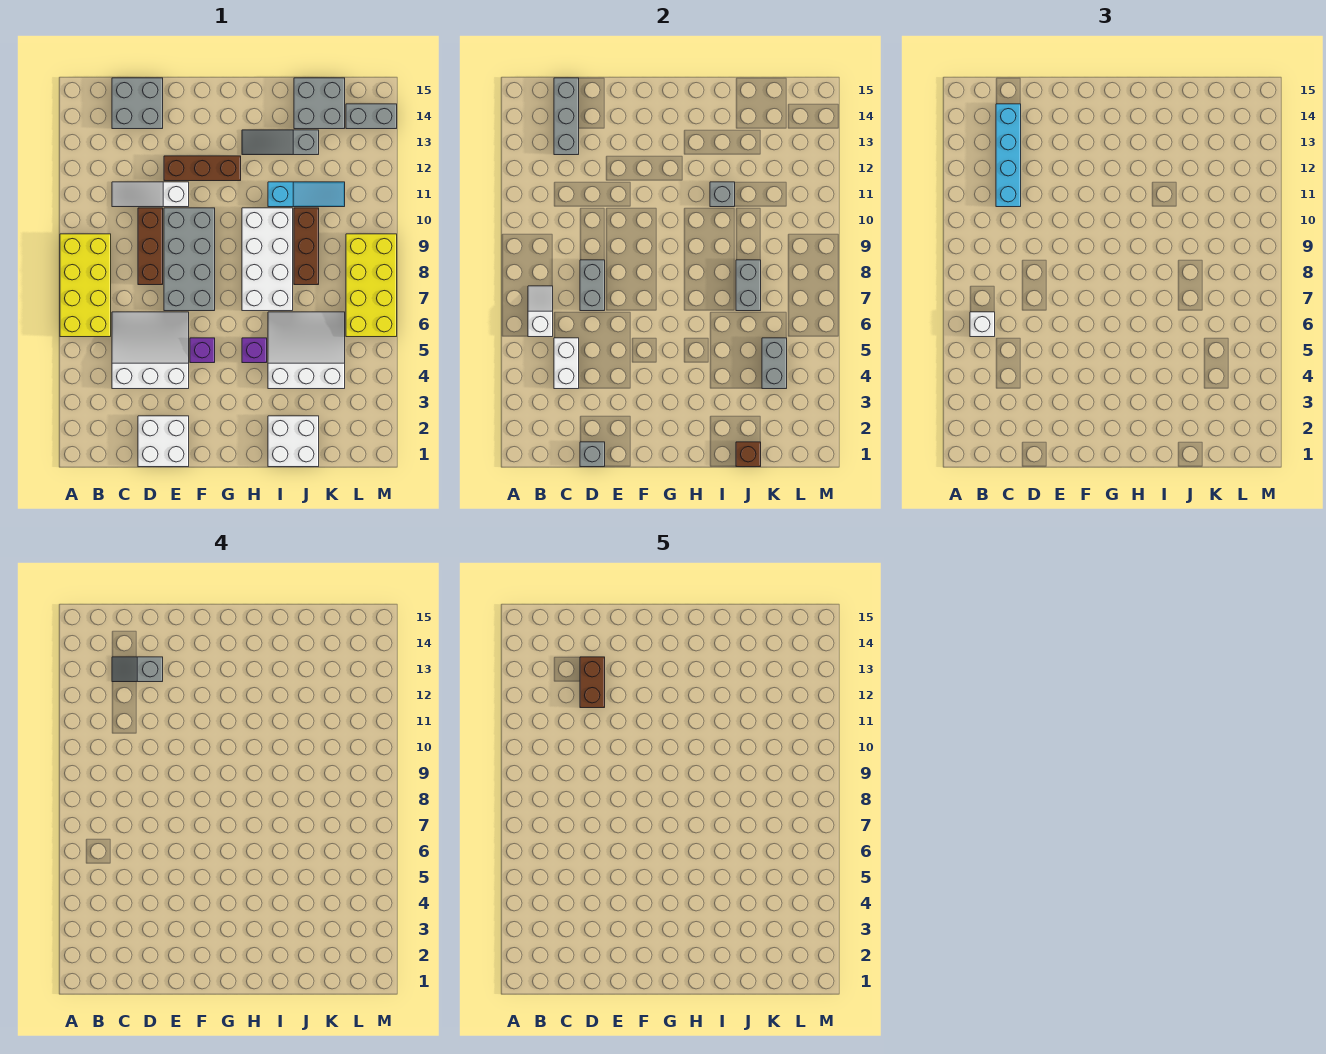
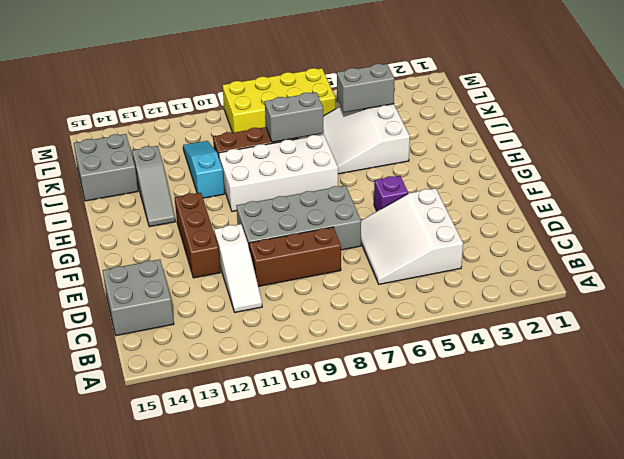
none -> yellow 2x4 brick [60,234,111,337]
none -> white 2x2 brick [138,416,189,467]
none -> purple 1x1 brick [242,338,267,363]
none -> white 2x2 brick [268,416,319,467]

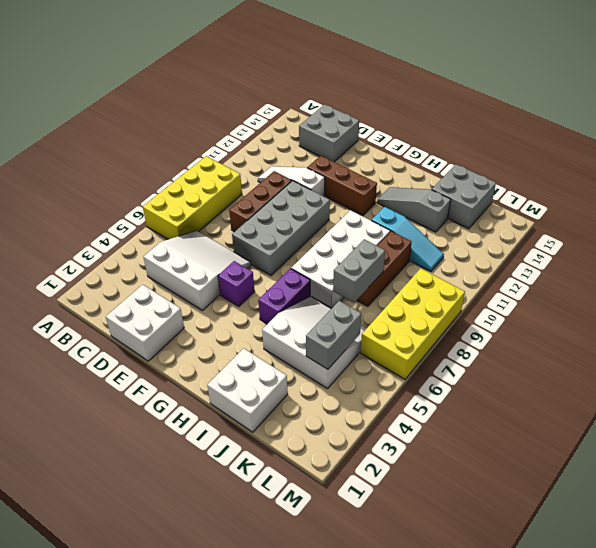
purple 1x2 brick [258,269,310,324] -> purple 1x1 brick [242,338,267,363]
none -> grey 1x2 brick [346,104,397,129]
none -> white 1x2 slope [528,286,553,337]
none -> white 1x2 brick [554,338,579,389]
none -> grey 1x3 brick [554,78,579,155]

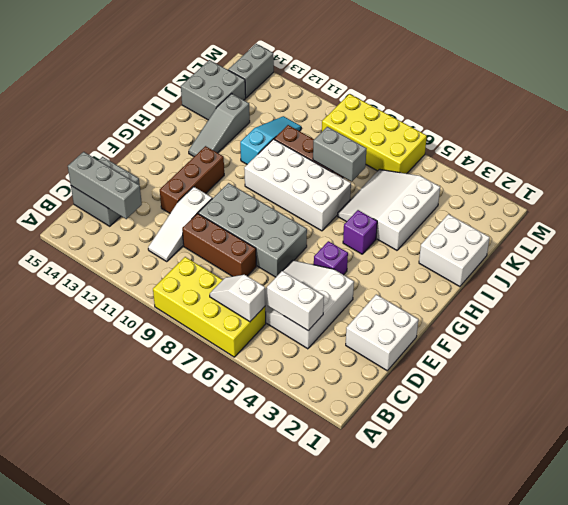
none -> grey 1x1 brick [580,442,605,467]
none -> grey 1x2 brick [580,260,605,311]
none -> grey 1x1 brick [710,182,735,207]
none -> brown 1x1 brick [736,442,761,467]

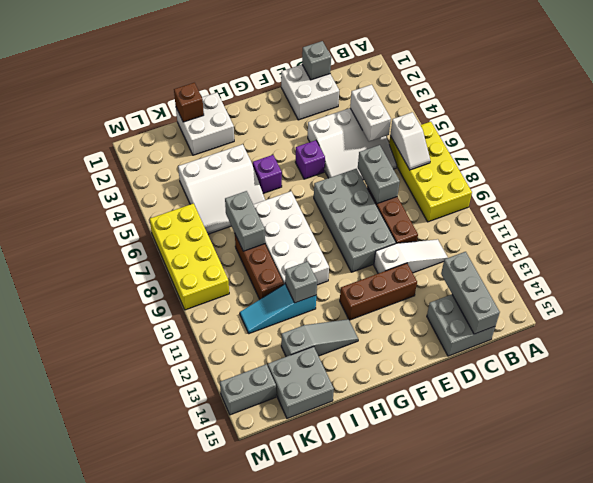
none -> grey 1x2 brick [762,338,787,389]
none -> white 1x1 brick [970,312,995,337]
none -> cyan 1x4 brick [996,104,1021,207]
none -> grey 1x2 slope [112,657,163,682]

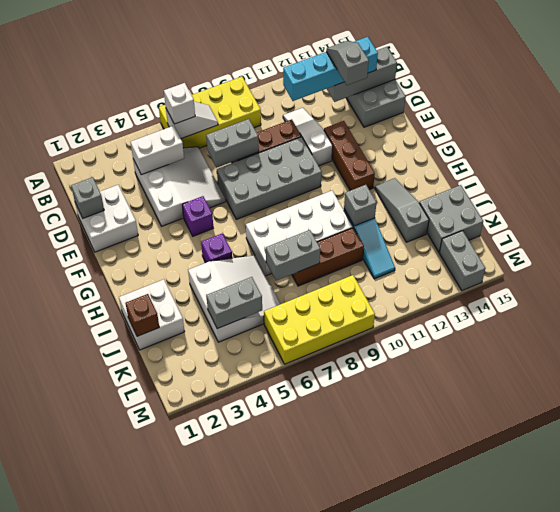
none -> brown 1x2 brick [580,657,605,708]

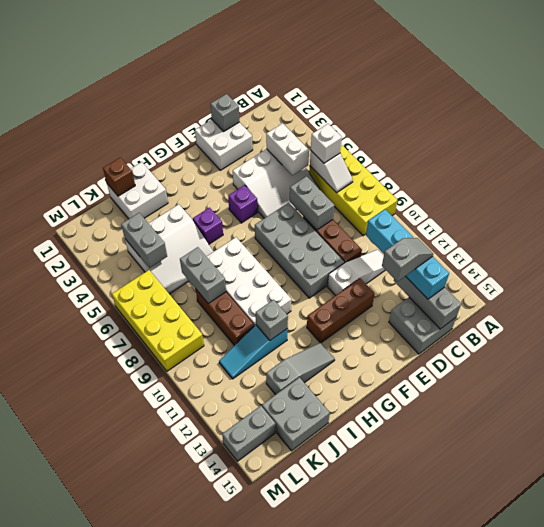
none -> brown 1x2 brick [580,657,605,708]

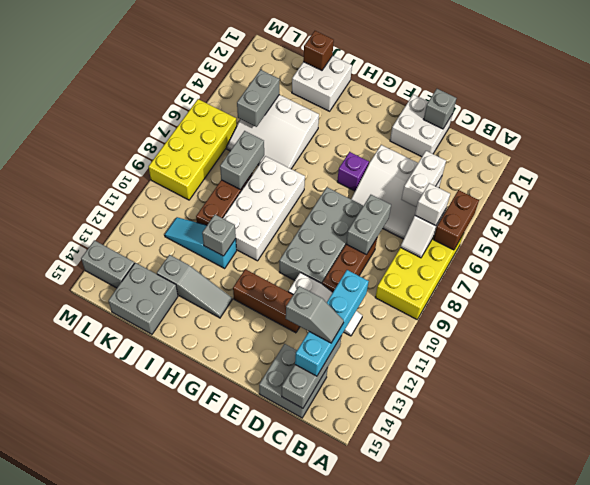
brown 1x2 brick [433,190,479,250] -> brown 1x2 brick moved to [580,657,605,708]
none -> purple 1x1 brick [242,338,267,363]

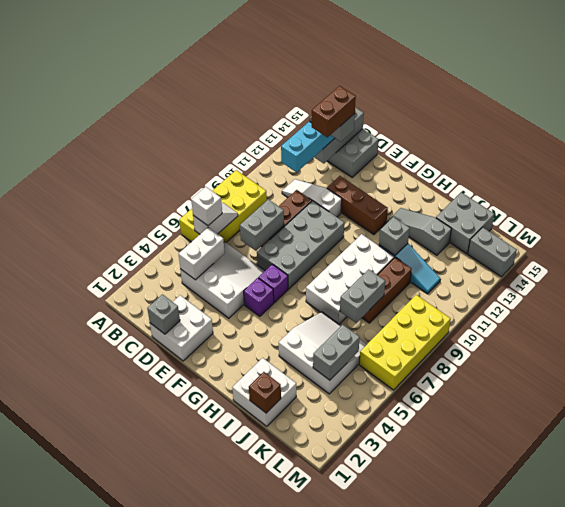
purple 1x1 brick [258,264,288,303] -> purple 1x1 brick moved to [242,338,267,363]

